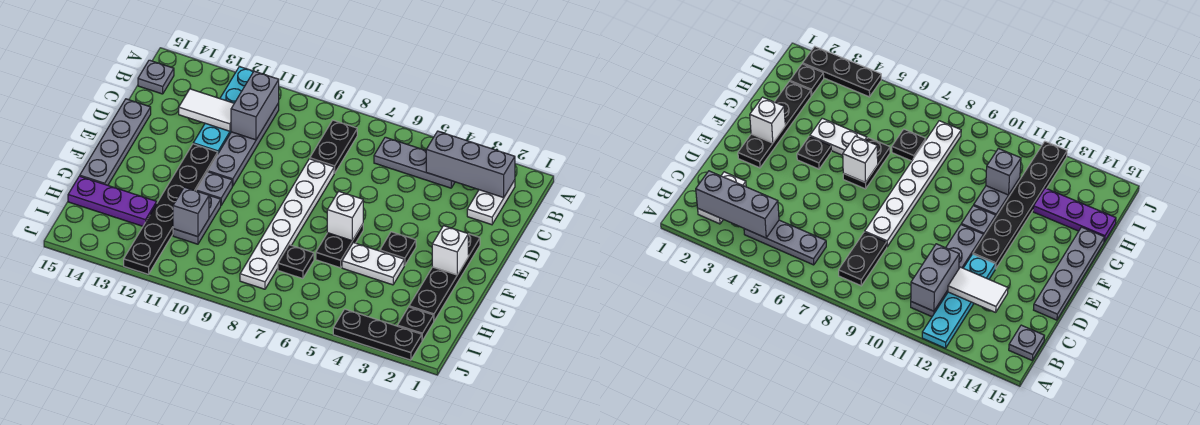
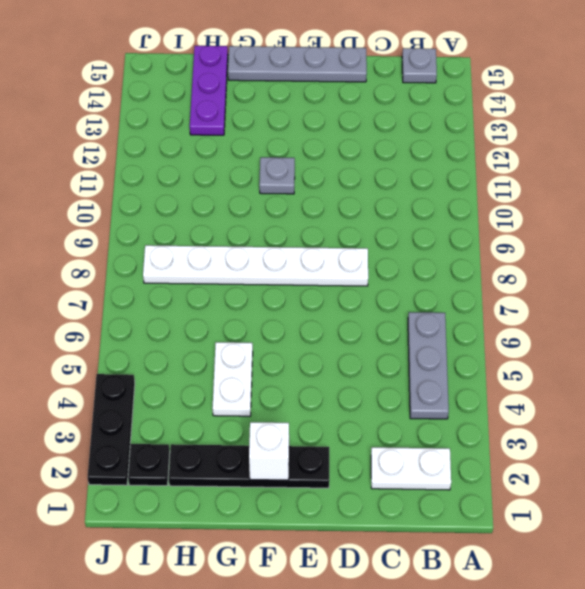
none -> cyan 1x4 plate [193,67,254,153]
none -> black 1x2 plate [310,120,357,173]
none -> grey 1x4 plate [208,103,279,186]

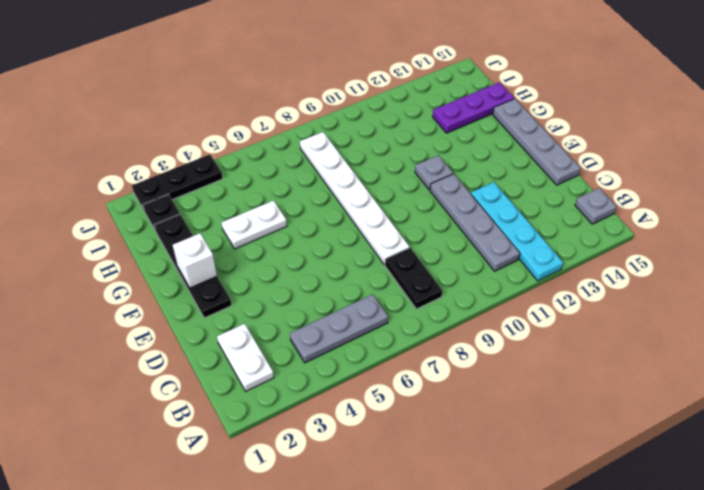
none -> black 1x6 plate [124,144,218,274]
none -> black 1x1 plate [380,232,416,266]
none -> black 1x2 plate [316,224,363,268]

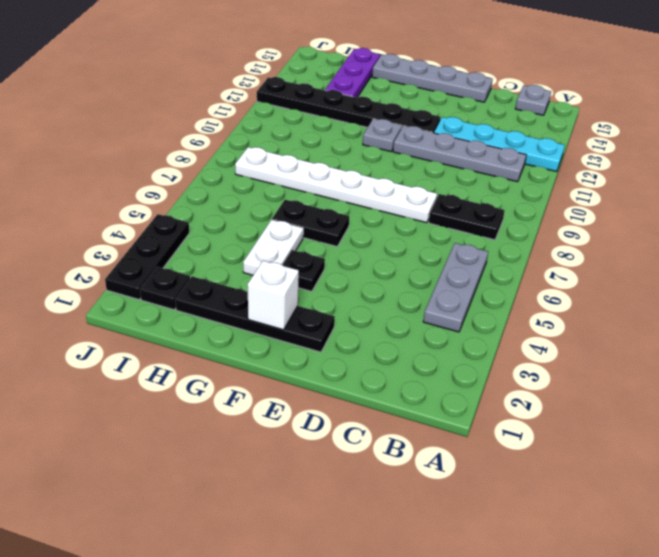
none -> white 1x2 plate [467,180,515,225]
none -> grey 1x2 plate [173,196,221,244]
none -> black 1x1 plate [278,245,314,279]

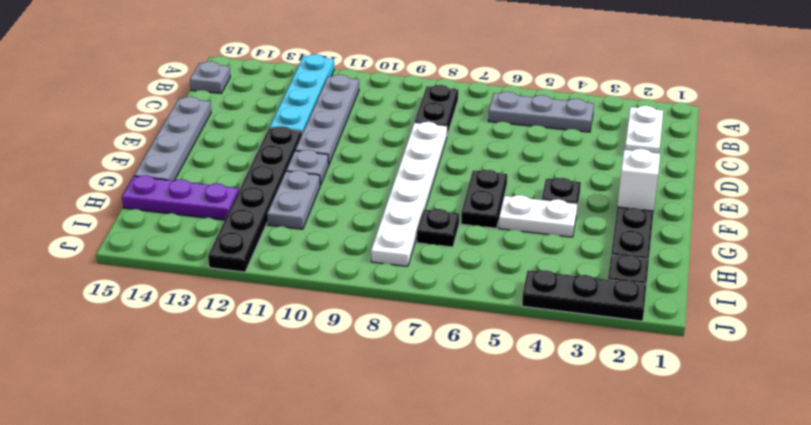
none -> grey 1x3 brick [426,131,515,198]
none -> grey 1x2 brick [231,71,279,140]
none -> white 1x2 tile [179,89,234,131]

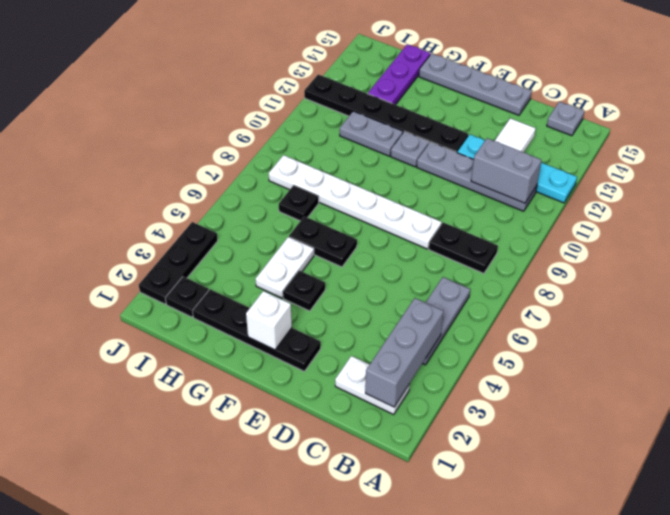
none -> white 1x1 brick [327,192,363,241]
none -> grey 1x1 brick [173,187,209,237]

